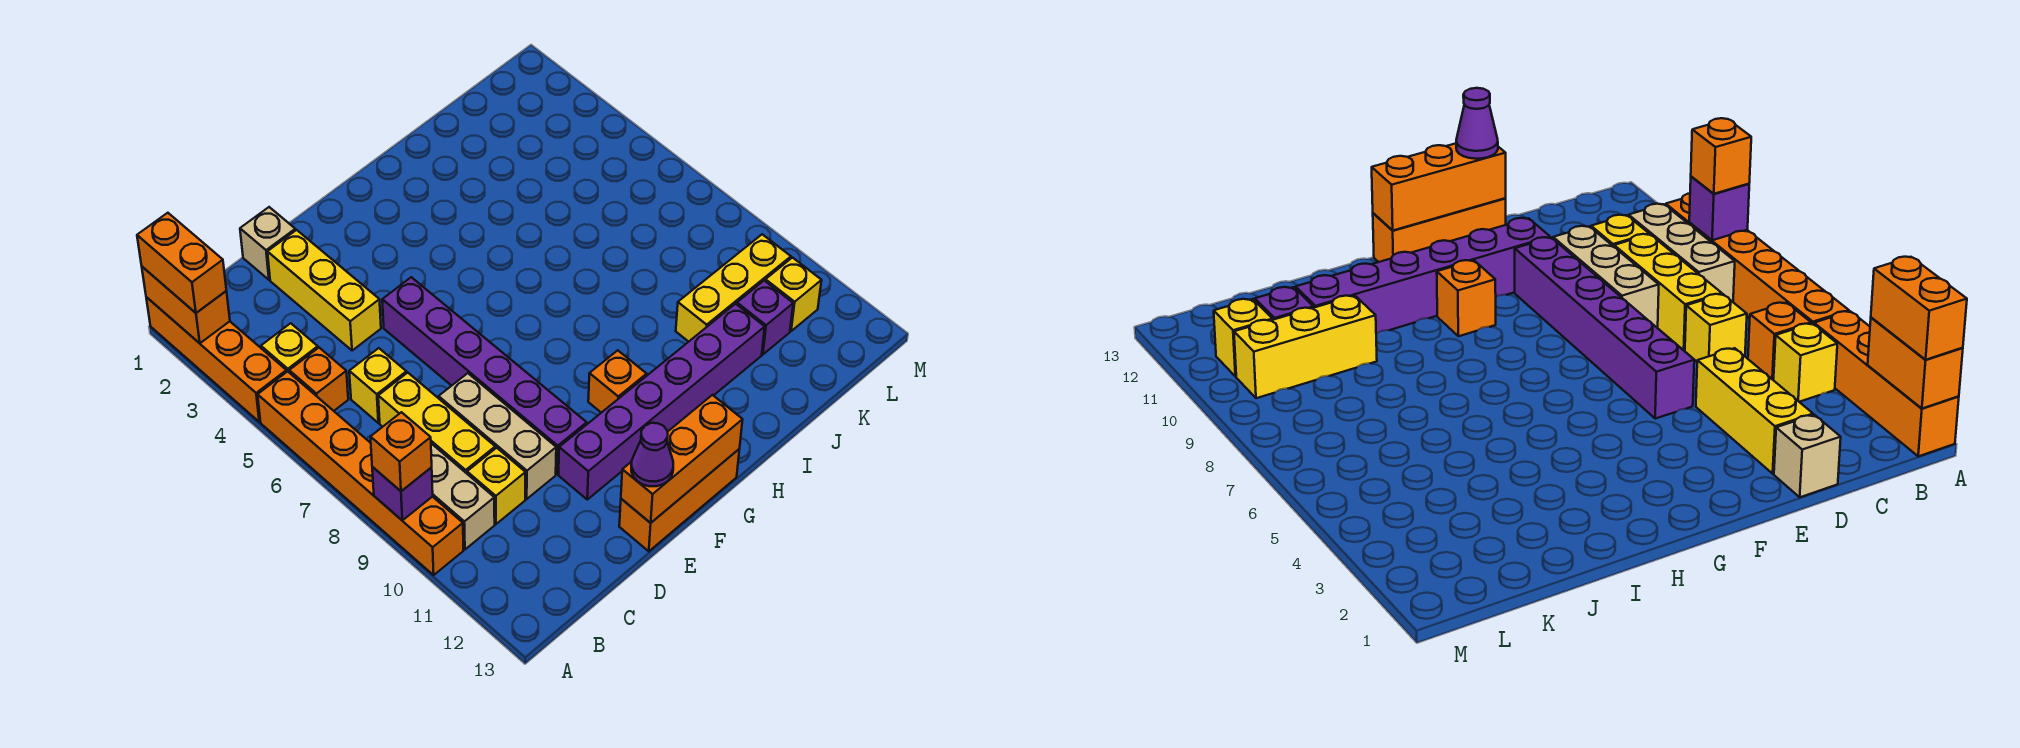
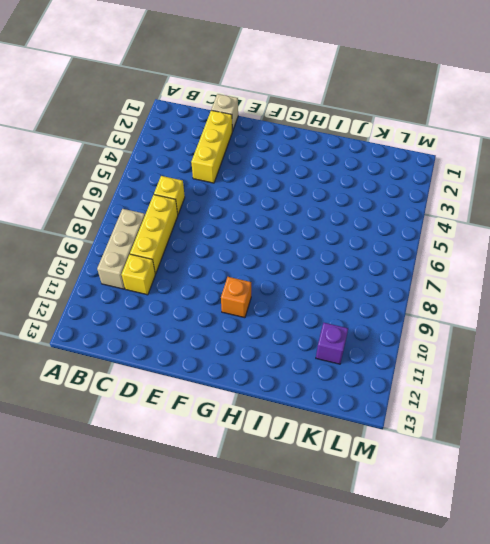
none -> orange 1x4 brick [146,297,286,422]
none -> orange 1x6 brick [258,371,463,575]
none -> yellow 1x1 brick [261,323,318,372]

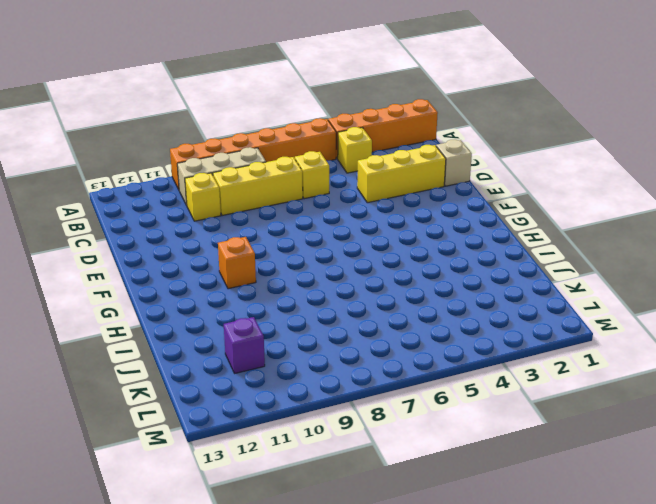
none -> orange 1x1 brick [289,348,348,411]
none -> tan 1x3 brick [439,373,556,499]
none -> purple 1x6 brick [382,277,587,474]

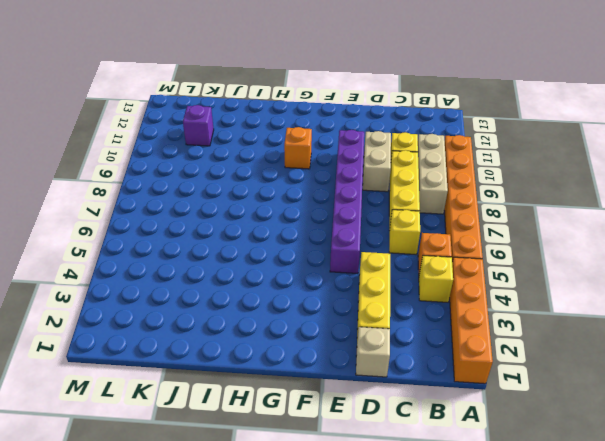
tan 1x2 brick [363,131,391,192] -> tan 1x3 brick [439,373,556,499]
none -> purple 1x6 brick [559,304,765,499]
none -> orange 1x3 brick [619,449,739,551]
none -> yellow 1x3 brick [676,234,791,342]

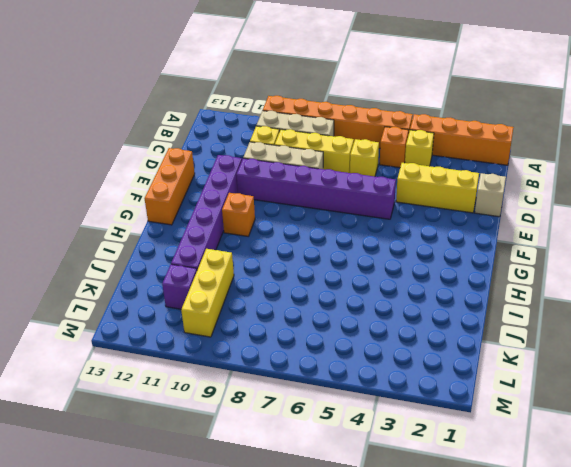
none -> yellow 1x1 brick [765,258,822,331]
none -> orange 1x2 brick [142,267,230,343]
none -> purple 1x1 brick [372,467,433,520]

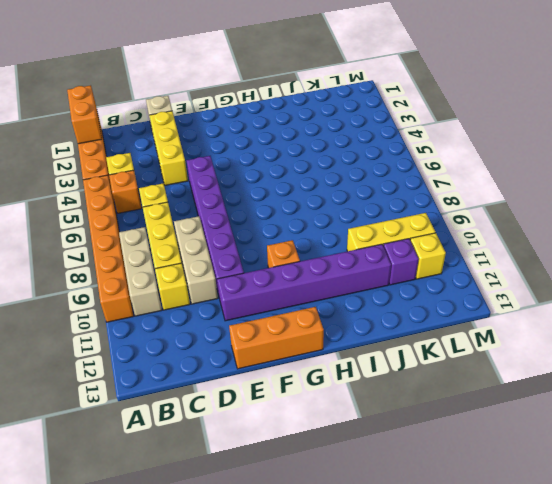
none -> purple 1x1 brick [372,467,433,520]
none -> orange 1x3 brick [621,395,743,523]
none -> orange 1x2 brick [137,213,226,313]

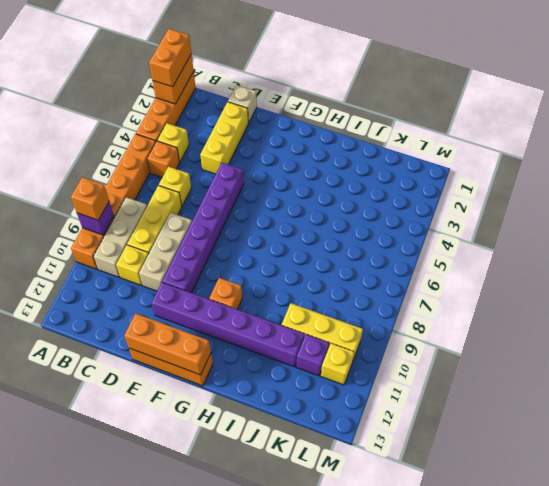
none -> purple 1x1 cone [631,423,673,486]

